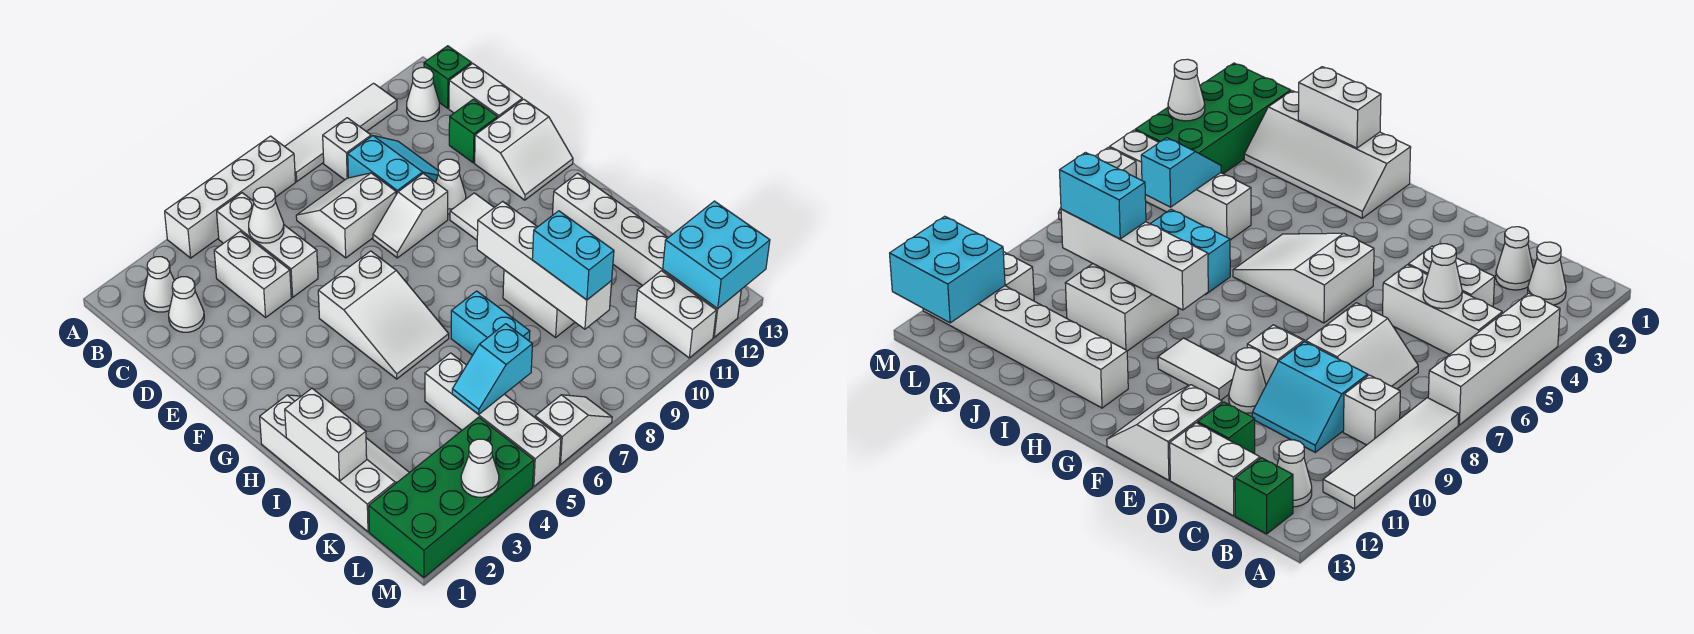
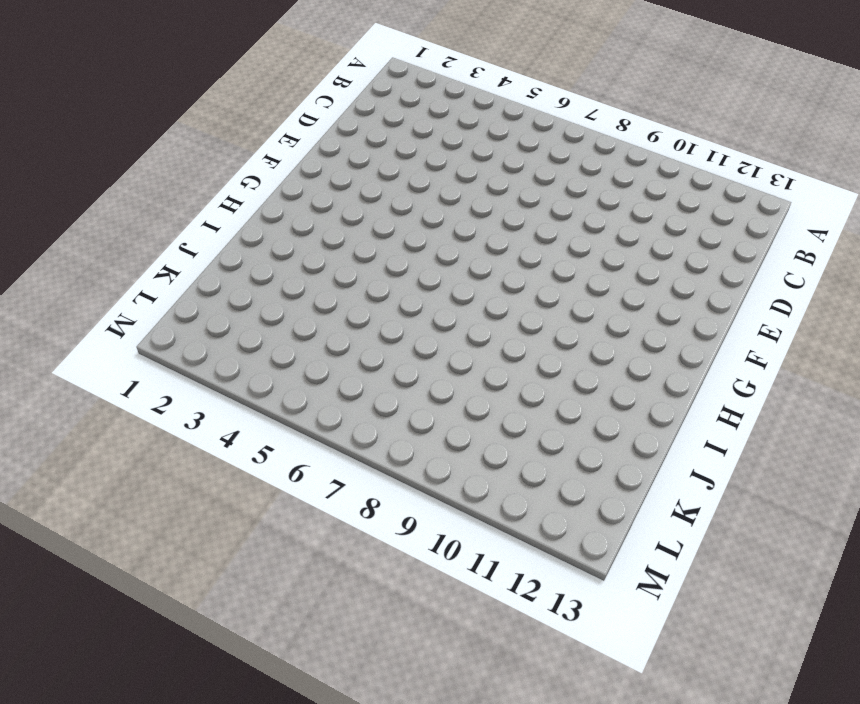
none -> white 1x4 brick [165,136,296,258]
none -> white 1x4 tile [285,83,397,181]
none -> white 1x1 cone [144,257,174,312]
none -> white 1x3 brick [217,193,318,297]

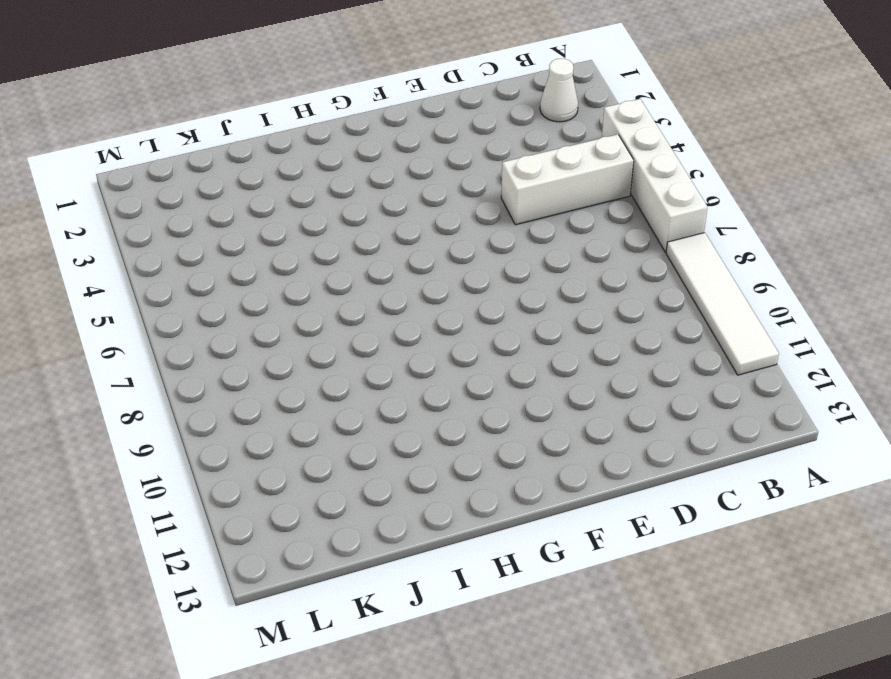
none -> white 1x1 brick [323,118,371,180]
none -> white 1x1 cone [407,68,439,121]
none -> green 1x1 brick [424,46,471,108]
none -> white 1x1 cone [169,277,204,332]

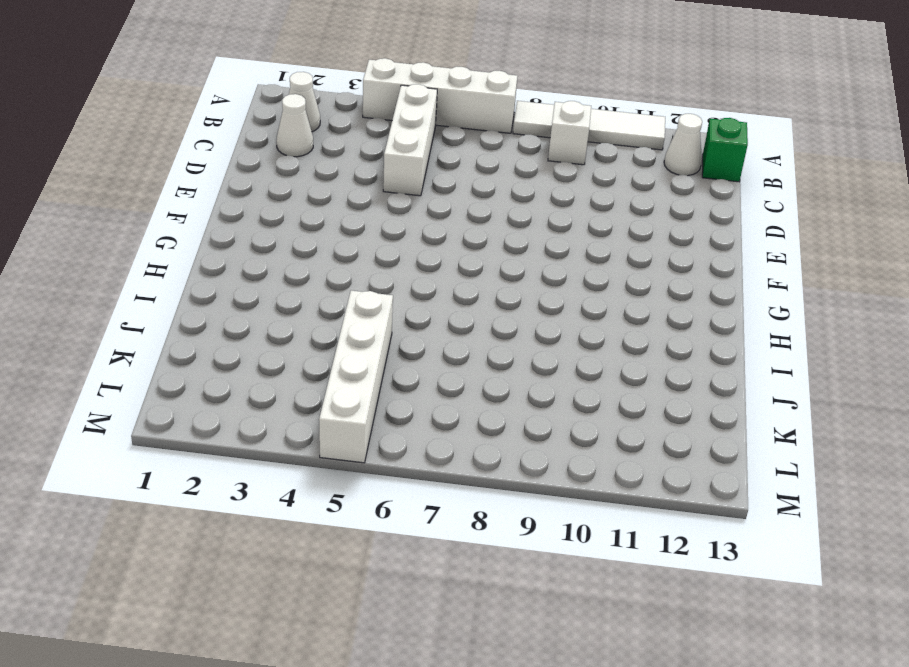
none -> white 1x2 brick [214,232,291,317]
none -> white 2x2 slope [296,173,396,258]
none -> cyan 2x2 slope [348,136,438,194]
none -> white 1x2 brick [449,63,522,118]

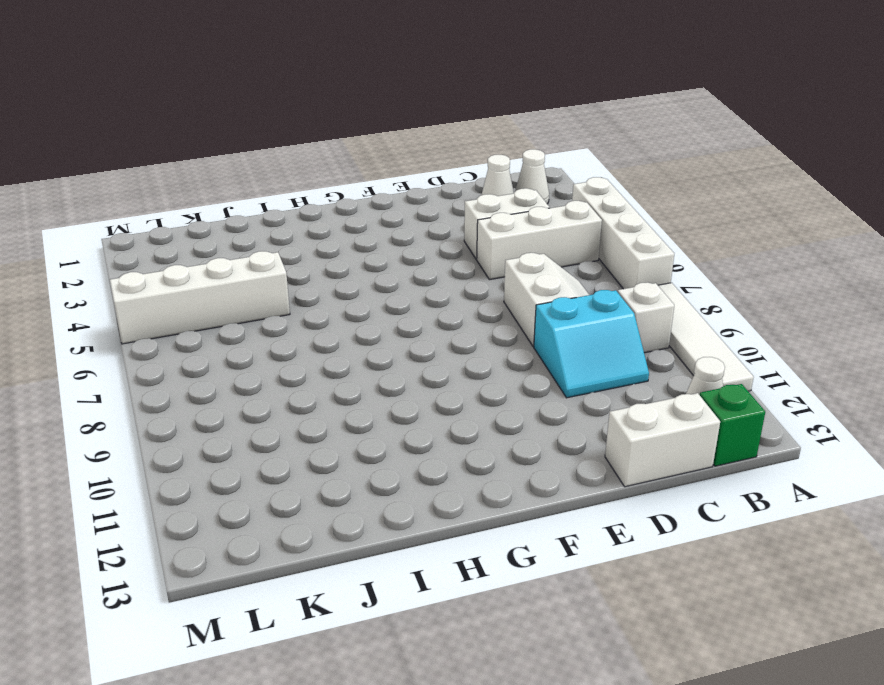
none -> green 1x1 brick [449,99,498,163]
none -> white 1x2 slope [373,174,448,258]
none -> white 1x1 cone [436,159,466,214]
none -> white 2x2 slope [475,99,573,200]

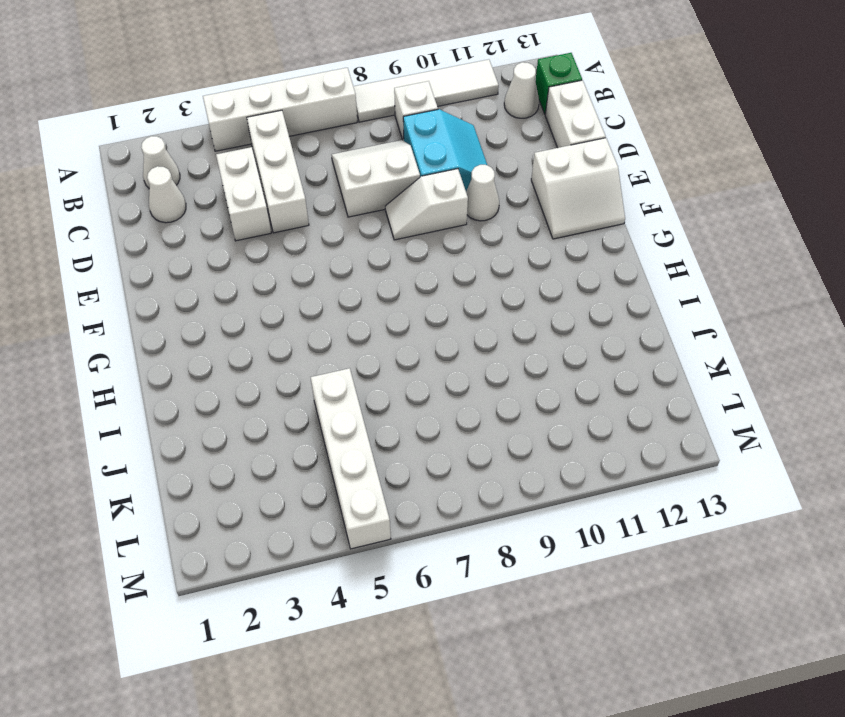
none -> green 1x1 brick [449,99,498,163]
none -> white 2x3 slope [318,251,449,379]
none -> white 1x2 tile [450,193,494,240]
none -> white 2x4 slope [260,395,409,532]

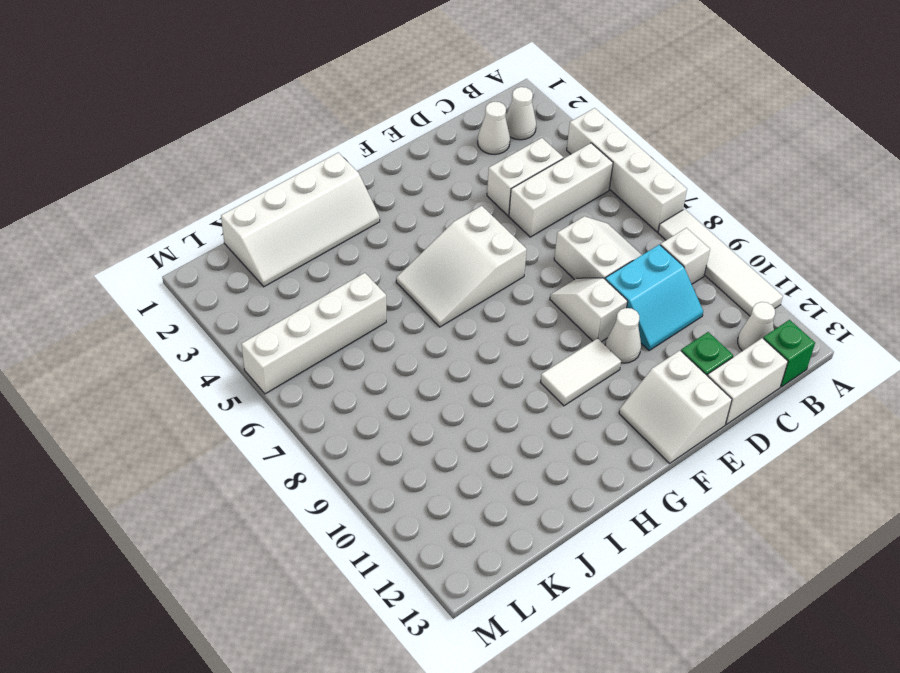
none -> white 1x6 brick [553,173,741,337]
none -> cyan 1x2 brick [451,291,530,355]
none -> white 2x2 brick [503,270,575,337]
none -> green 2x4 brick [369,417,534,578]

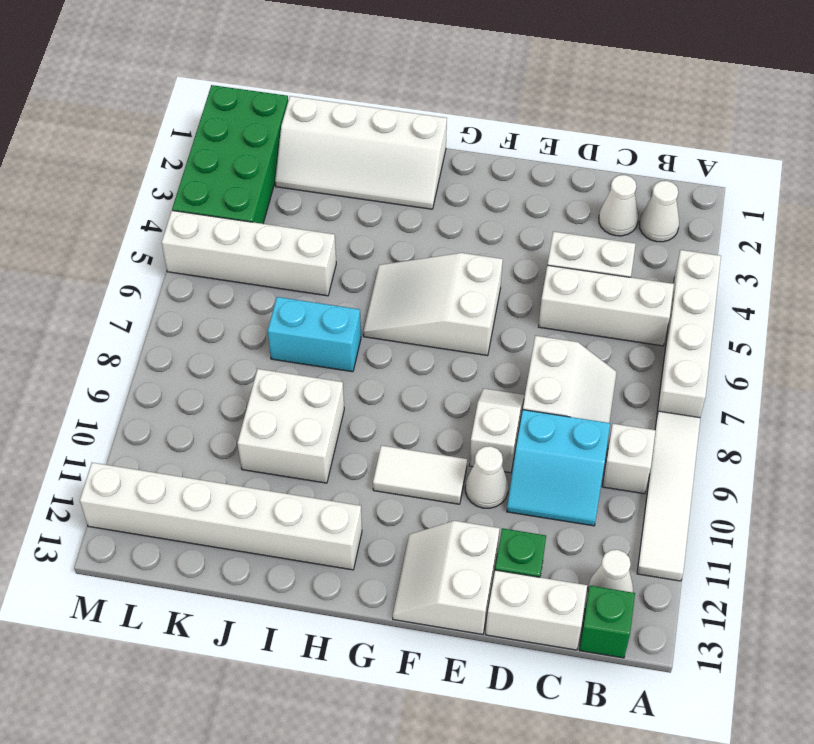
none -> white 1x2 brick [635,271,716,358]
none -> white 1x2 slope [535,395,612,464]
none -> white 1x1 cone [249,187,284,243]
none -> white 1x4 brick [477,201,612,329]

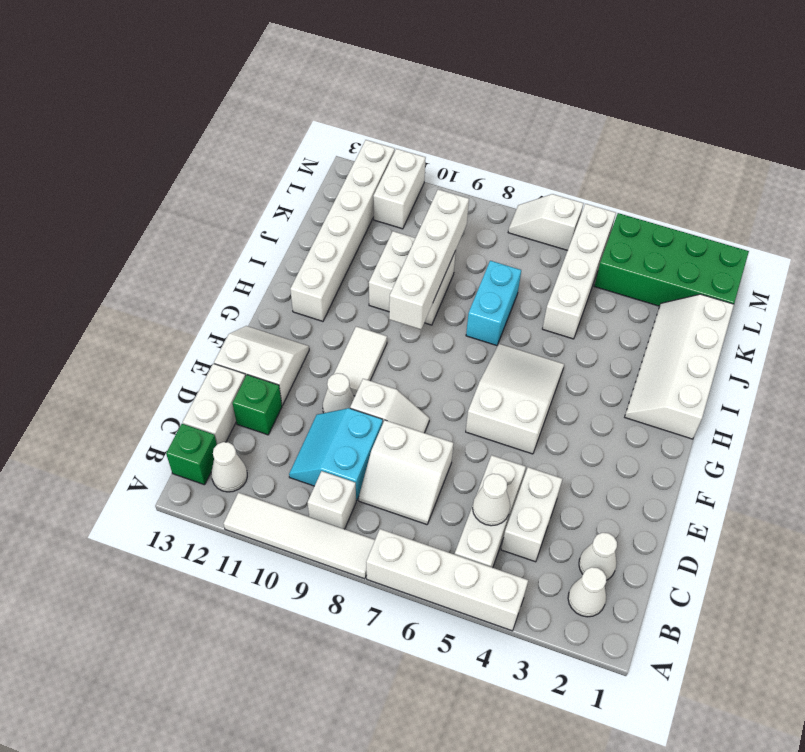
none -> white 1x2 brick [285,389,367,481]
none -> cyan 1x2 slope [452,324,532,414]
none -> cyan 2x2 brick [663,201,770,309]
none -> white 1x1 cone [461,439,499,497]

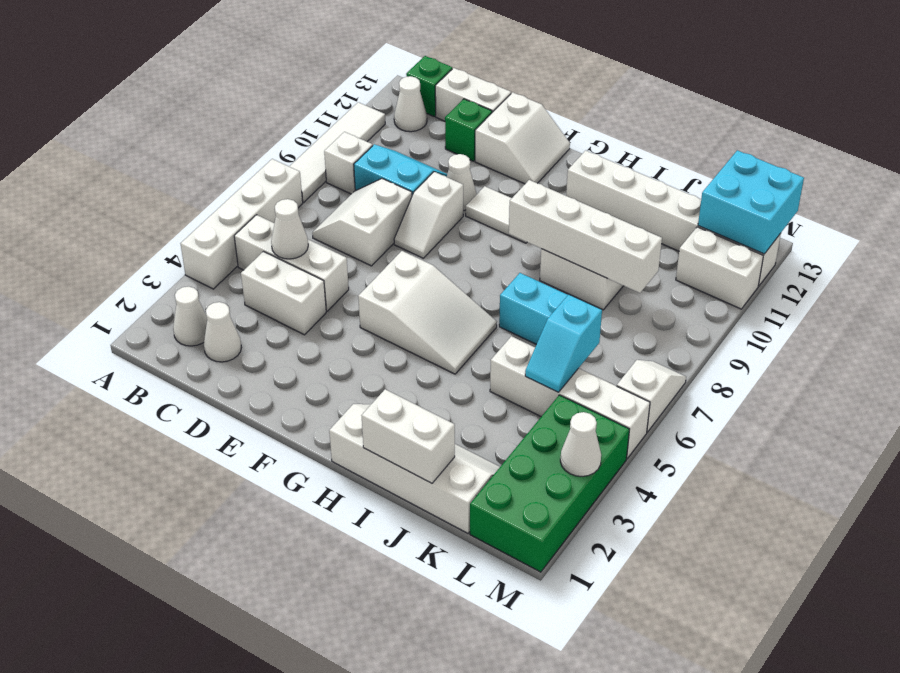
none -> cyan 1x2 brick [532,211,614,300]

